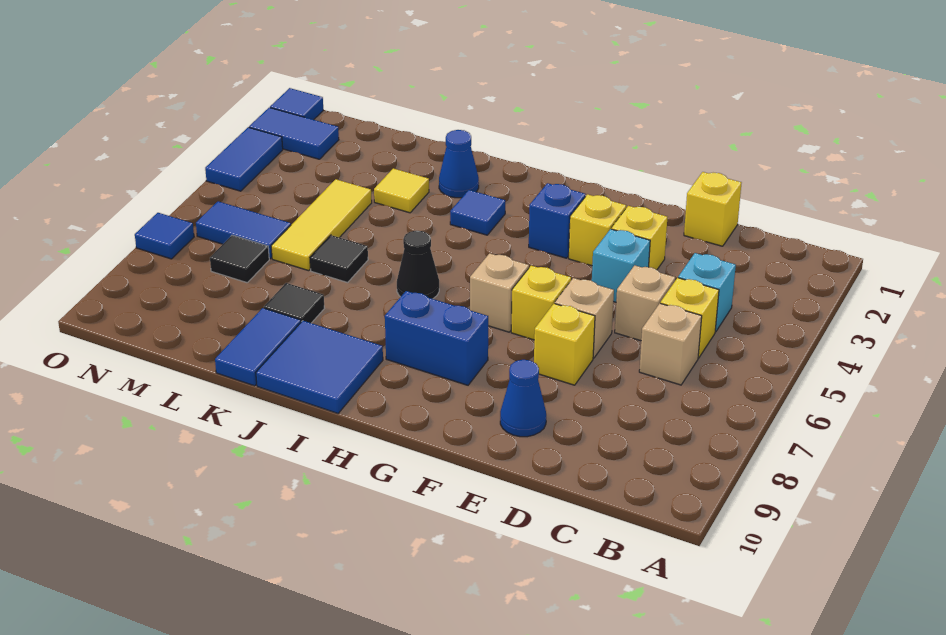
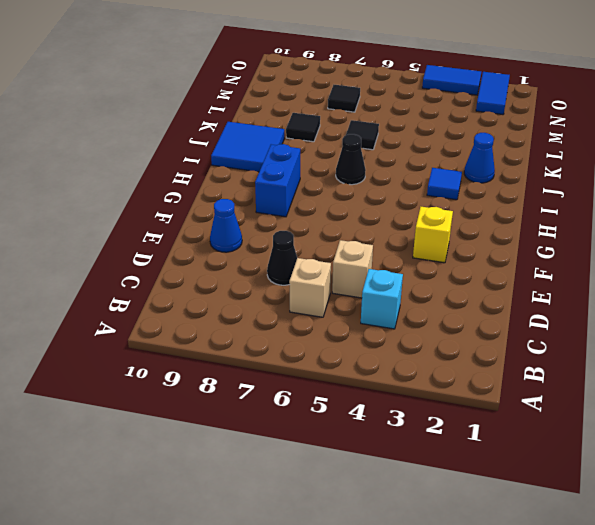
black 1x1 cone [267,231,297,285] -> none
none -> yellow 1x1 brick [660,278,719,358]
none -> yellow 1x1 brick [684,172,741,246]
none -> yellow 1x1 brick [611,206,667,270]
none -> cyan 1x1 brick [592,229,650,302]

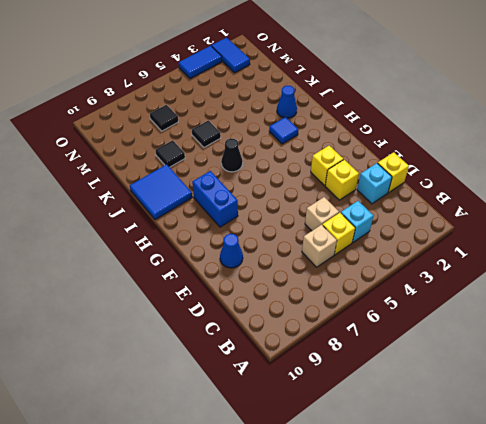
cyan 1x1 brick [357,163,392,204] -> cyan 1x1 brick moved to [592,229,650,302]
none -> tan 1x1 brick [555,278,614,358]
none -> yellow 1x1 brick [534,304,595,385]
none -> yellow 1x1 brick [511,266,571,340]
none -> blue 1x1 brick [529,183,585,258]

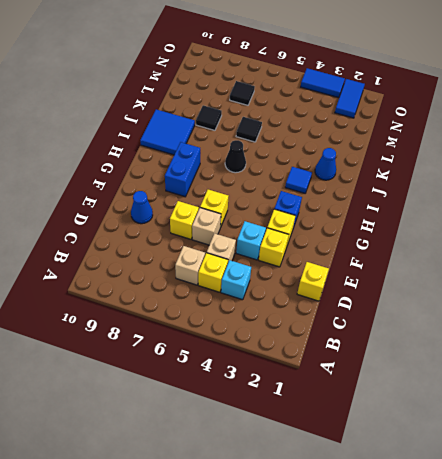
none -> tan 1x1 brick [470,253,529,332]
none -> yellow 1x1 tile [374,168,429,213]
none -> blue 1x2 tile [215,308,301,386]
none -> yellow 1x3 tile [271,179,372,271]

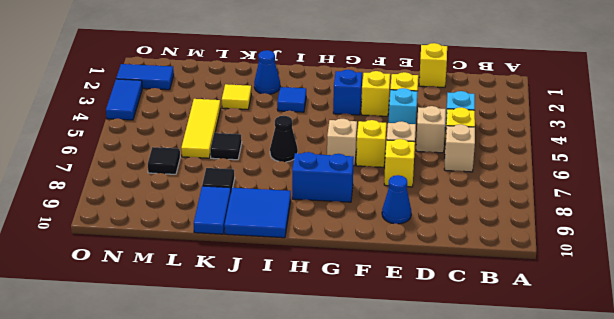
none -> blue 1x2 tile [196,201,291,259]
none -> blue 1x1 tile [270,88,323,120]
none -> blue 1x1 tile [135,213,194,259]

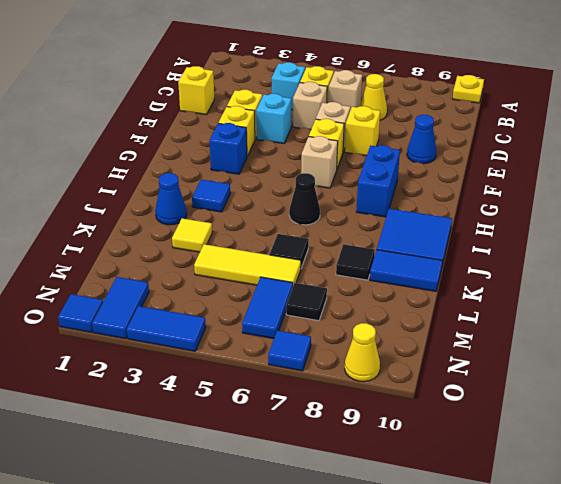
yellow 1x1 plate [453,75,484,103] -> none
yellow 1x1 cone [360,74,387,120] -> none
yellow 1x1 cone [345,323,380,381] -> none

